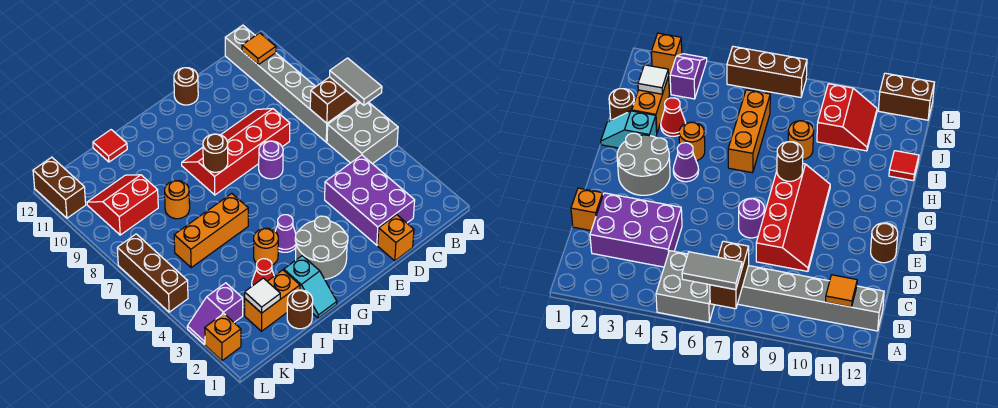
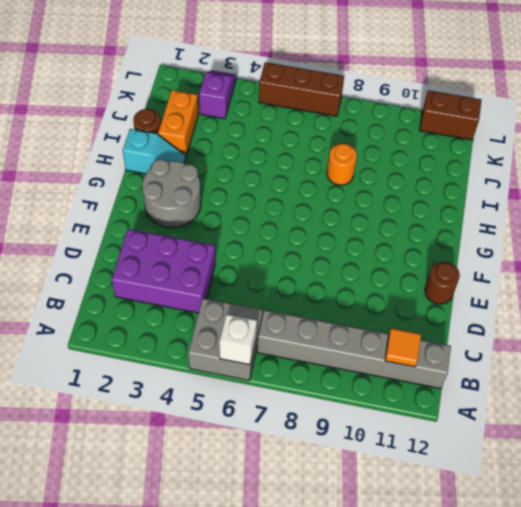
white 1x1 brick [219,314,257,365] -> none
cyan 1x2 slope [123,129,186,174] -> cyan 1x2 slope turned to [284,256,337,318]
none -> orange 1x1 brick [378,215,414,261]
none -> red 2x4 slope [182,109,290,195]
none -> purple 1x1 round brick [259,141,283,179]

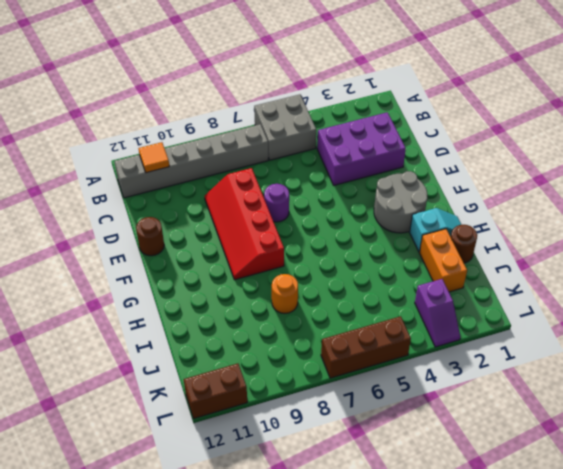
none -> orange 1x1 brick [378,215,414,261]
none -> purple 1x1 cone [275,215,296,252]
none -> orange 1x1 round brick [254,228,278,265]

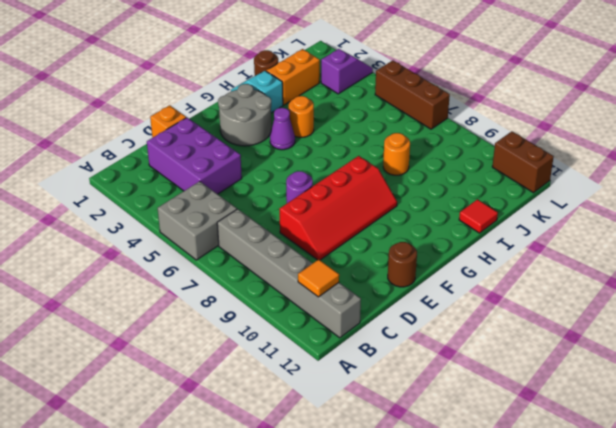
none -> orange 1x3 brick [174,193,248,267]
none -> red 1x1 cone [252,259,274,286]
none -> red 2x2 slope [87,175,158,235]

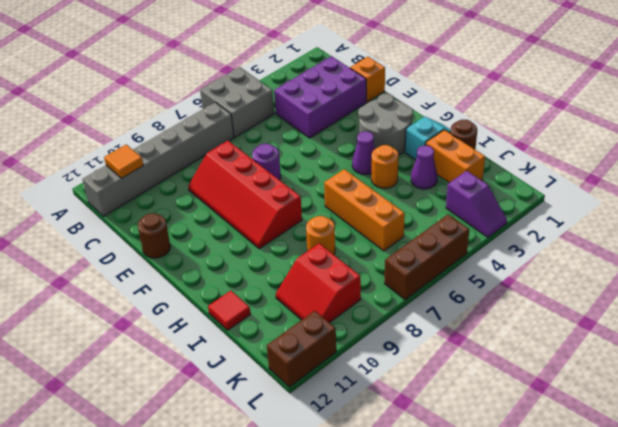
purple 1x1 cone [411,146,437,189] -> red 1x1 cone [252,259,274,286]
none -> orange 1x1 brick [205,314,241,361]
none -> brown 1x2 brick [310,77,358,123]
none -> brown 1x1 round brick [203,134,228,172]

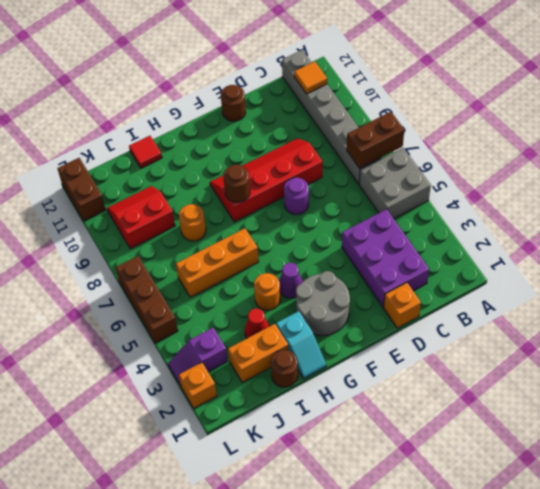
none -> white 1x1 tile [245,278,280,313]
none -> grey 1x2 tile [330,58,382,105]

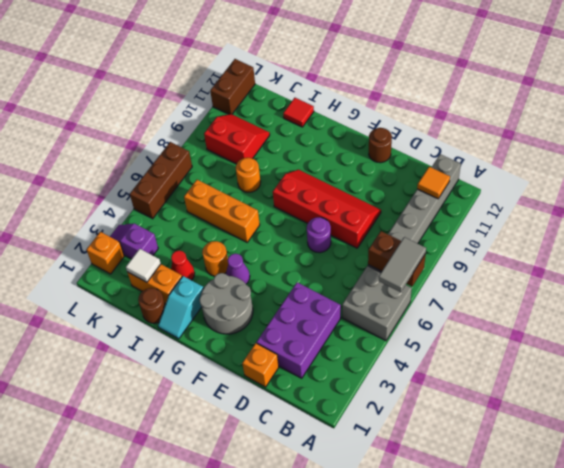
none -> brown 1x1 round brick [203,134,228,172]

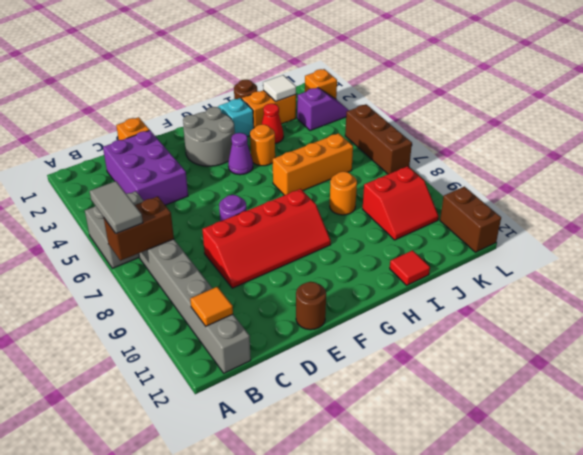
none -> brown 1x1 round brick [203,134,228,172]

